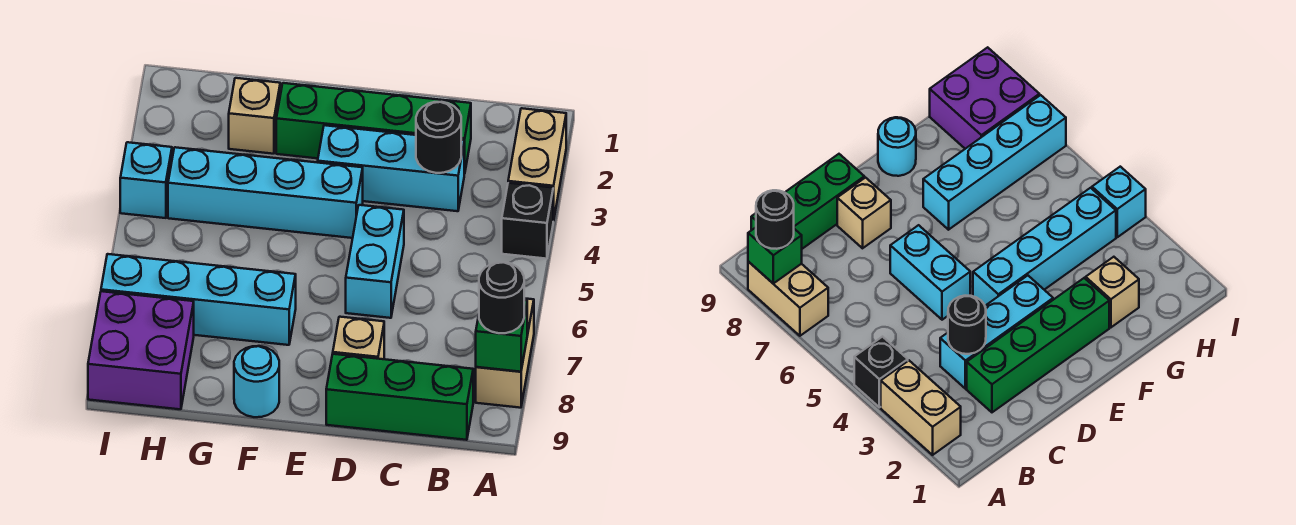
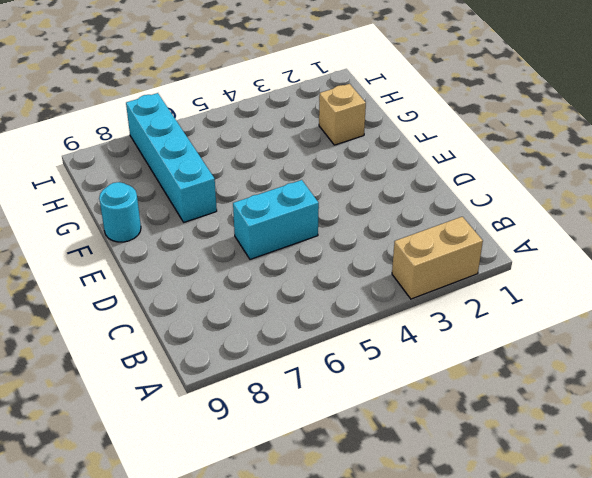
none -> black 1x1 brick [502,183,553,259]
none -> tan 1x2 brick [476,298,534,408]
none -> green 1x3 brick [326,354,473,440]

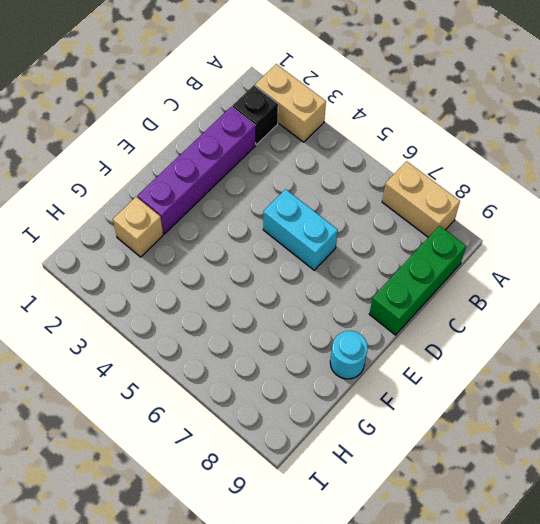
black 1x1 brick [232,85,278,145] -> black 1x1 brick moved to [502,183,553,259]
purple 1x4 brick [138,107,256,234] -> green 1x4 brick [276,83,471,174]
none -> cyan 1x3 brick [318,125,464,211]
none -> tan 1x1 brick [333,317,384,359]
none -> cyan 1x4 brick [168,147,363,238]

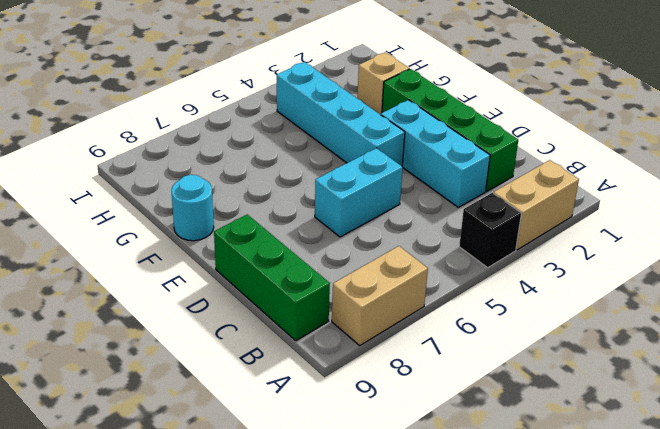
none -> tan 1x1 brick [333,317,384,359]
none -> cyan 1x4 brick [101,254,296,345]
none -> purple 2x2 brick [88,291,194,409]

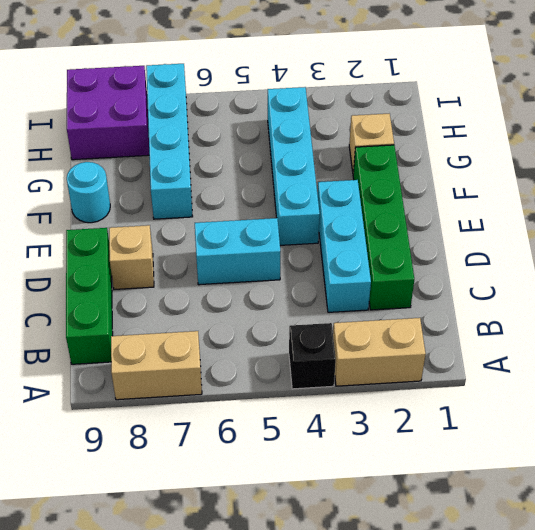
none -> cyan 1x1 brick [120,142,172,218]
none -> green 1x1 brick [476,300,527,372]
none -> black 1x1 round brick [416,102,461,173]

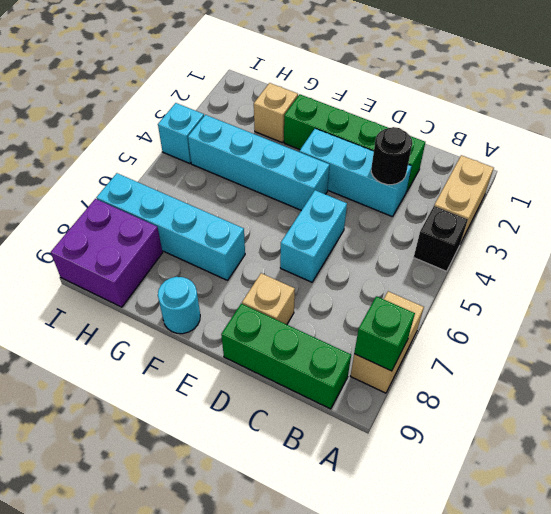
none -> black 1x1 round brick [479,262,524,333]

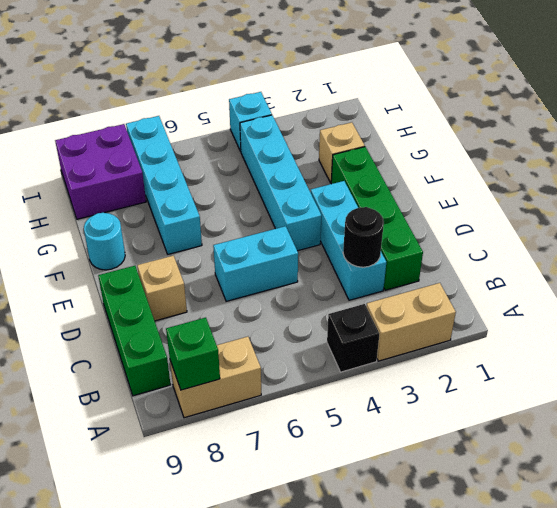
none -> black 1x1 round brick [479,262,524,333]

